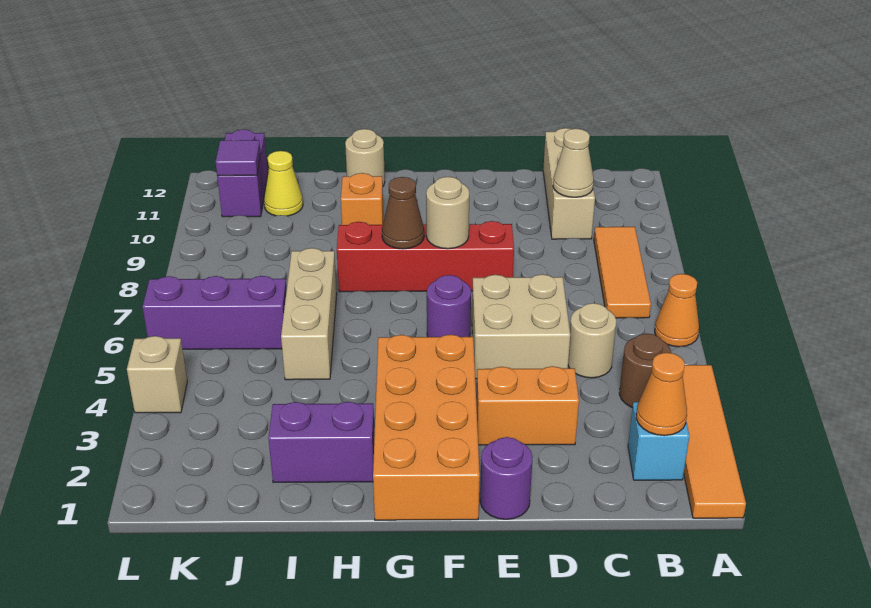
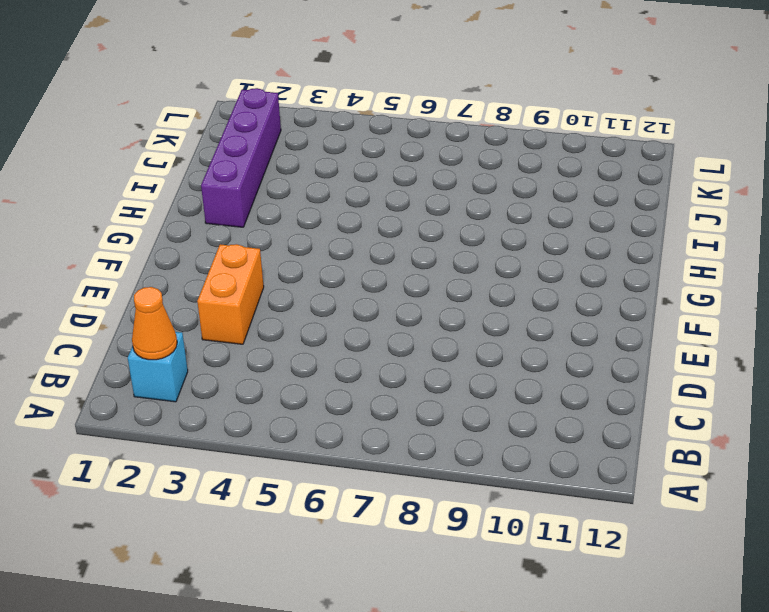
purple 1x4 brick [201,88,281,227] -> purple 1x2 brick [268,402,375,482]
none -> orange 1x4 tile [683,365,746,518]
none -> orange 1x1 cone [655,274,699,347]
none -> brown 1x1 round brick [619,333,671,407]

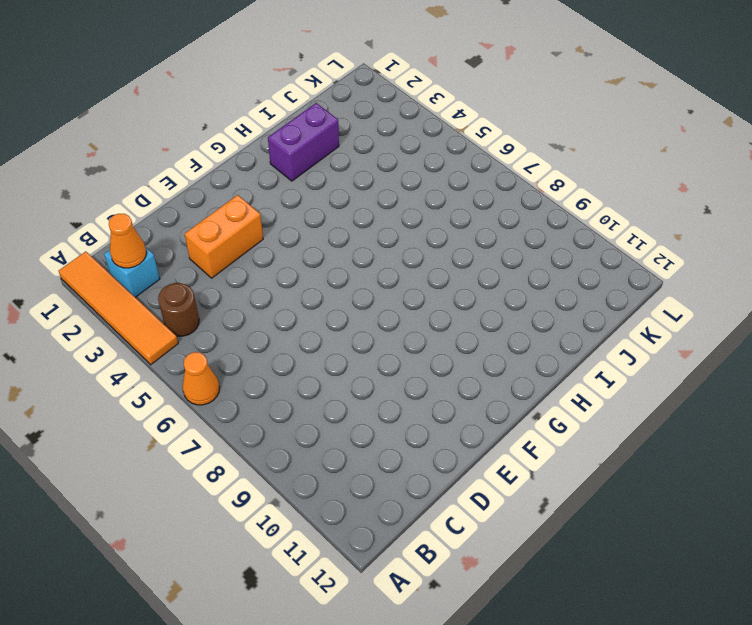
none -> orange 1x3 tile [594,227,651,318]
none -> tan 1x1 round brick [568,303,616,378]
none -> tan 1x3 brick [543,128,595,239]

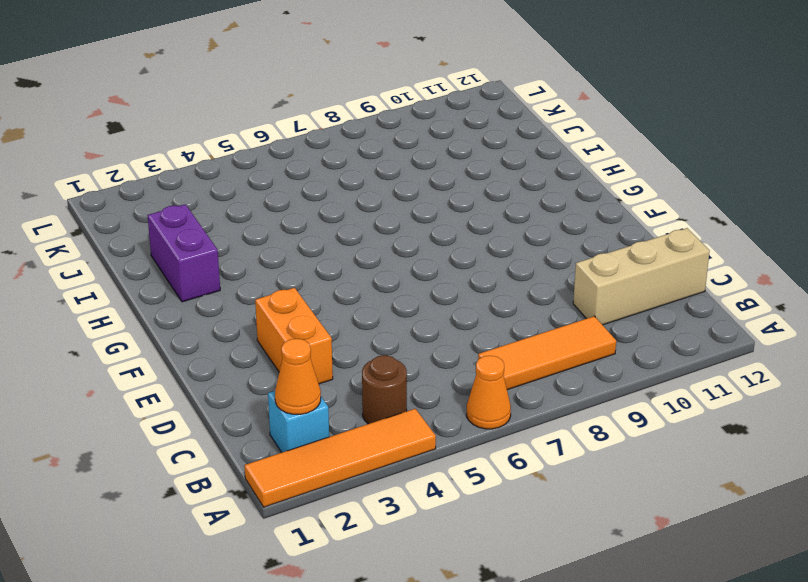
none -> tan 1x1 round brick [568,303,616,378]
none -> tan 2x2 brick [472,274,570,379]
none -> purple 1x1 round brick [480,437,533,519]

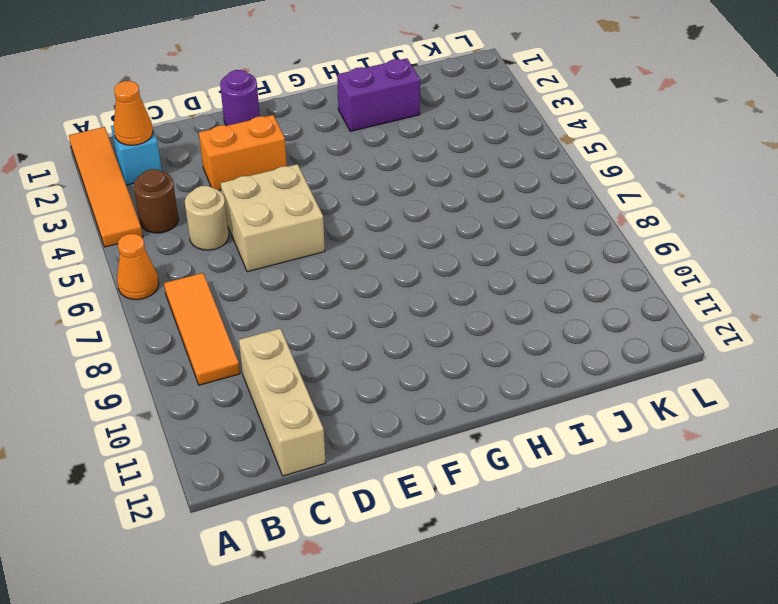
none -> red 1x4 brick [337,221,514,292]
none -> orange 2x4 brick [373,334,480,520]
none -> purple 1x1 round brick [427,275,471,337]

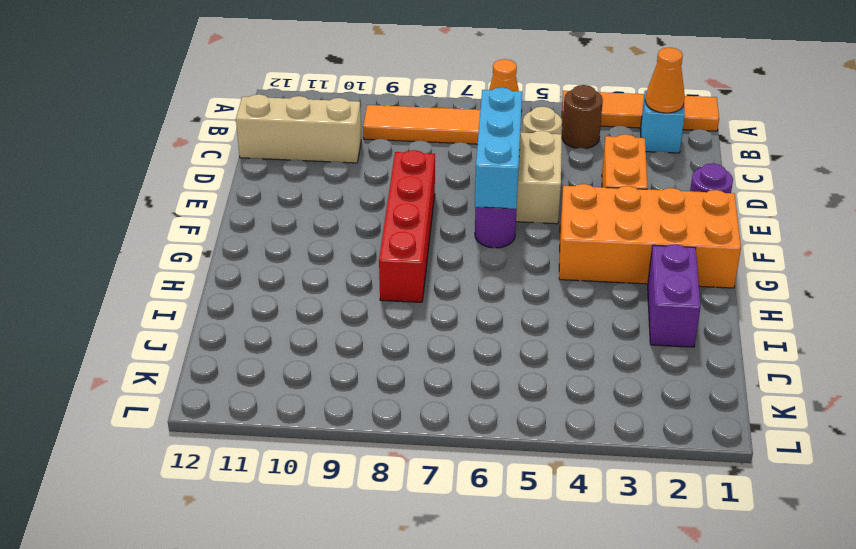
cyan 1x3 brick [475,88,522,209] -> none
none -> orange 1x1 brick [341,173,383,225]
none -> tan 1x1 round brick [345,129,385,186]
none -> tan 1x3 brick [281,248,337,380]

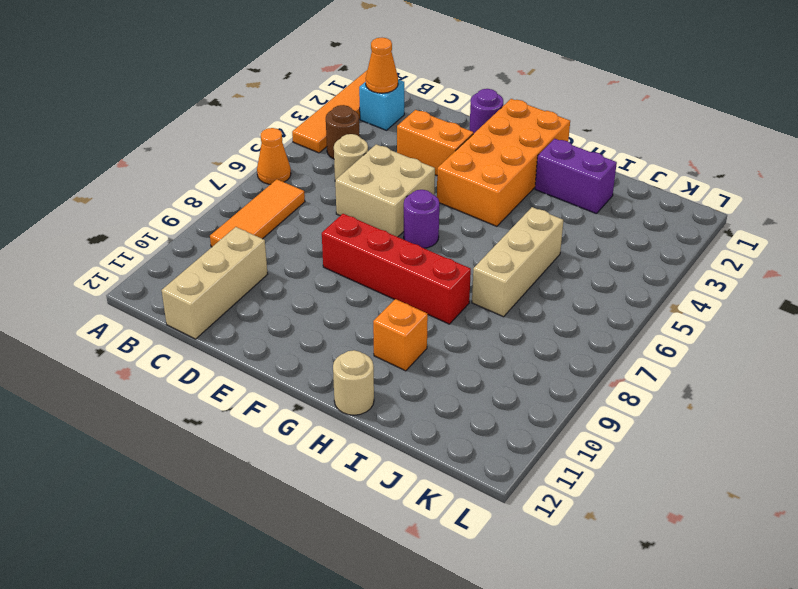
none -> purple 1x3 brick [143,276,287,349]
none -> yellow 1x1 cone [264,151,303,216]
none -> purple 1x2 brick [217,129,268,217]

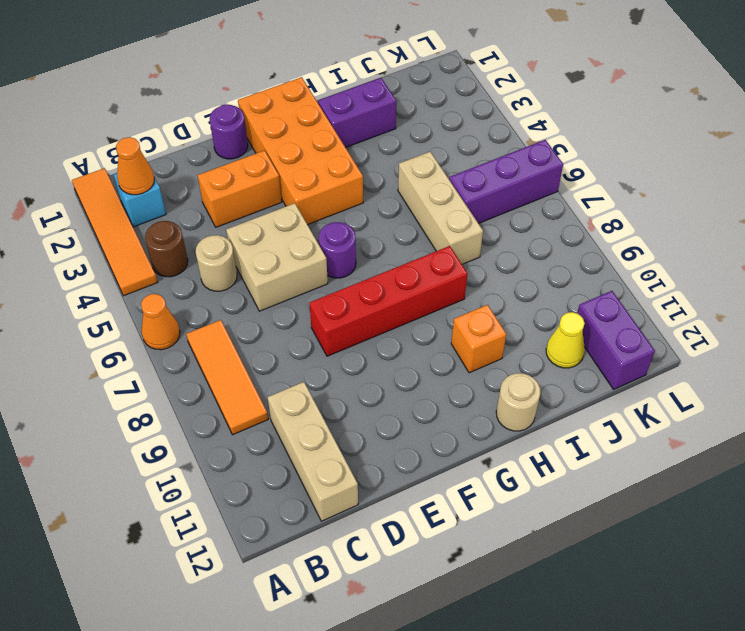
none -> tan 1x1 brick [127,336,187,413]
none -> tan 1x1 cone [553,129,594,197]
none -> tan 1x1 round brick [426,177,469,249]

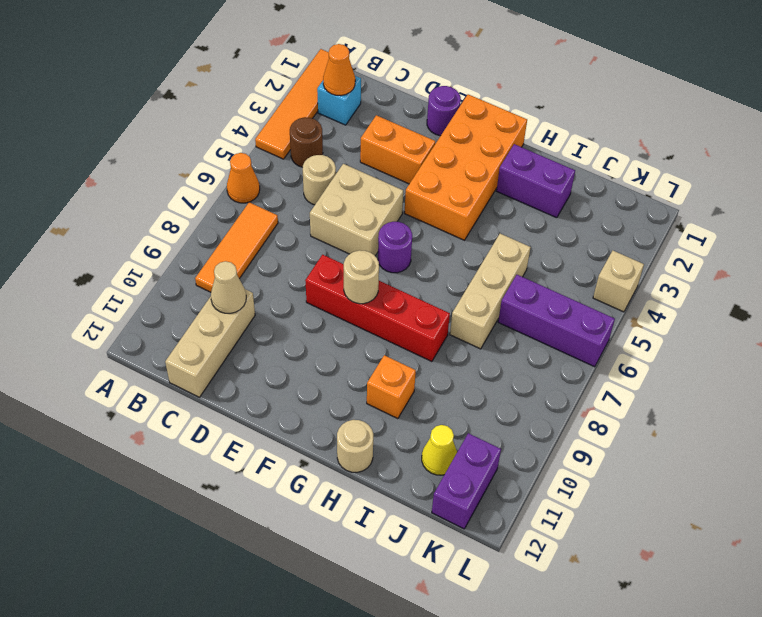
none -> brown 1x1 cone [382,177,424,249]
none -> purple 1x1 tile [216,140,261,176]

